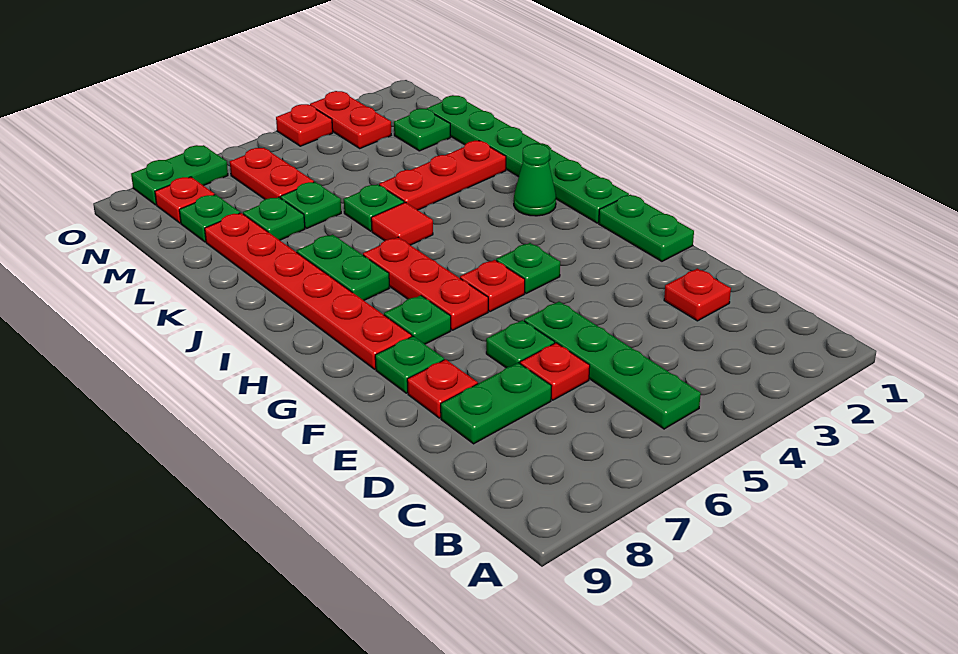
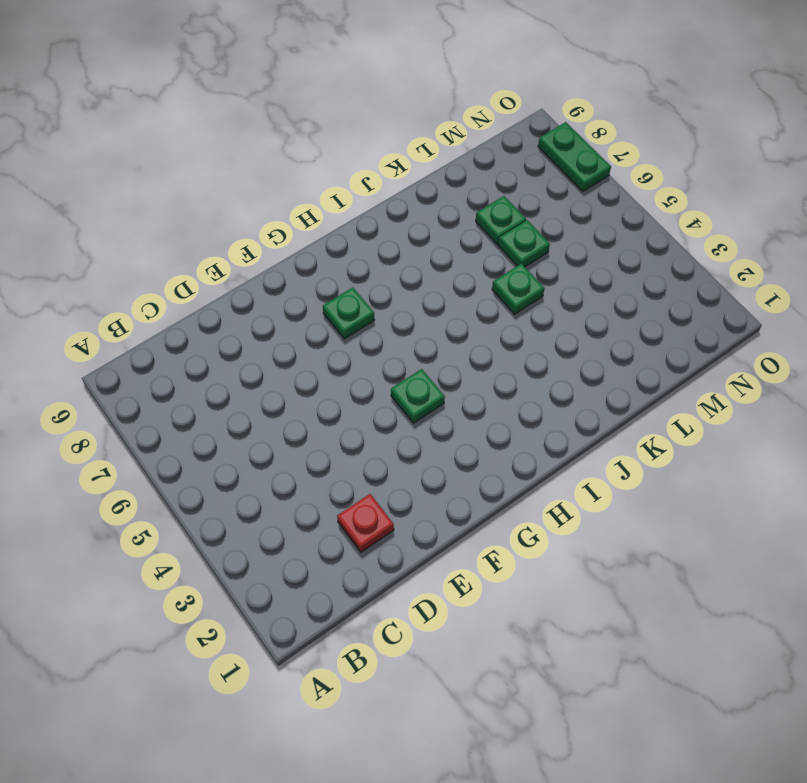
none -> green 1x4 plate [524,302,701,429]
none -> red 1x1 plate [520,343,590,400]
none -> green 1x2 plate [441,363,551,444]

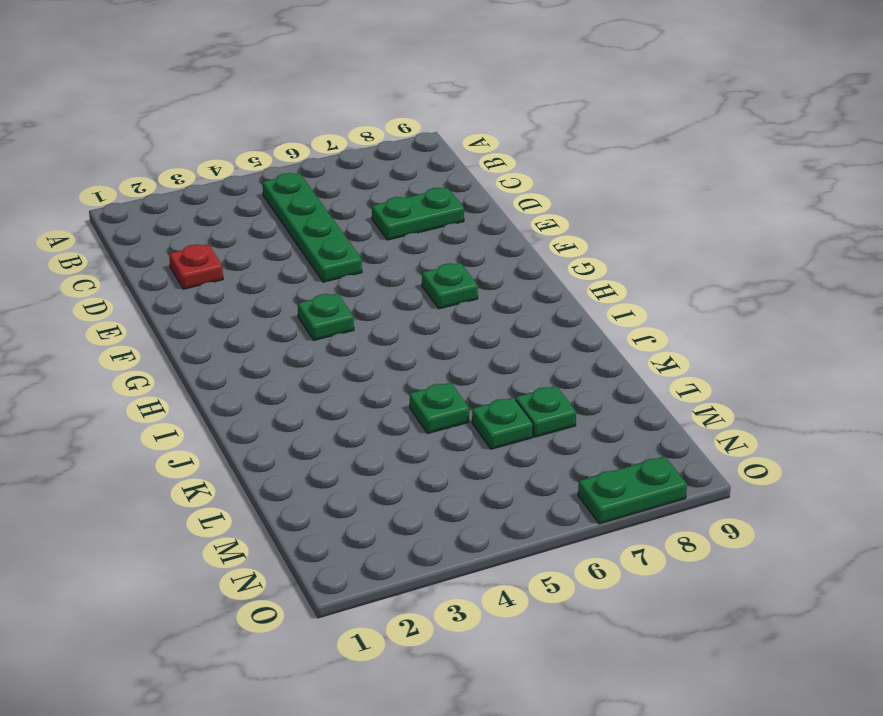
none -> red 1x1 plate [520,343,590,400]
none -> green 1x1 plate [486,320,555,368]
none -> red 1x1 plate [407,359,478,418]

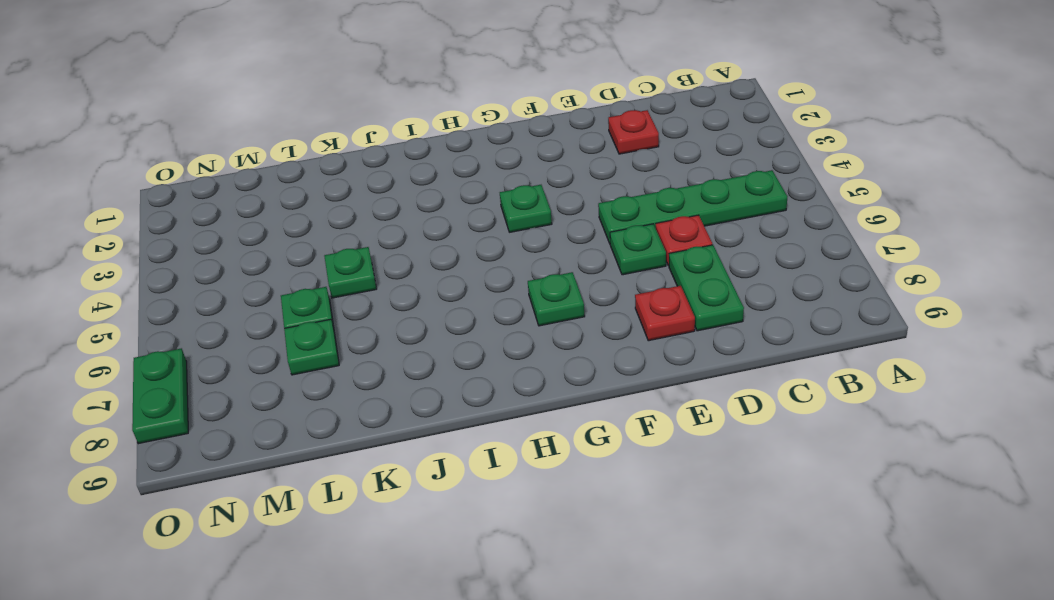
none -> green 1x2 plate [599,195,694,261]
none -> green 1x1 plate [375,336,444,393]
none -> red 1x1 plate [460,260,525,312]

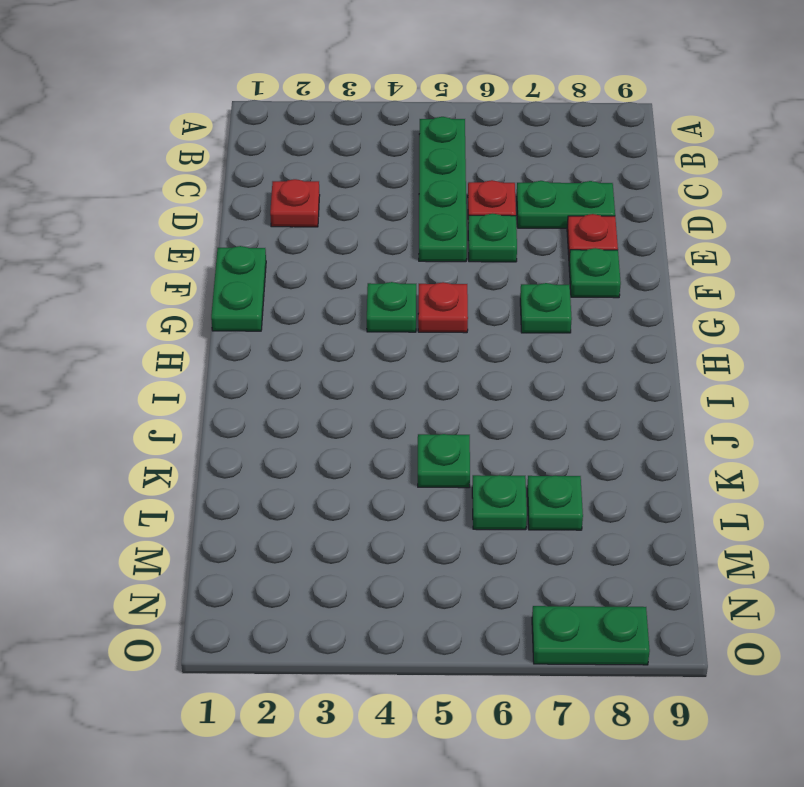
none -> red 1x3 plate [363,237,488,330]
none -> red 1x6 plate [205,213,412,369]
none -> green 1x6 plate [427,95,629,223]

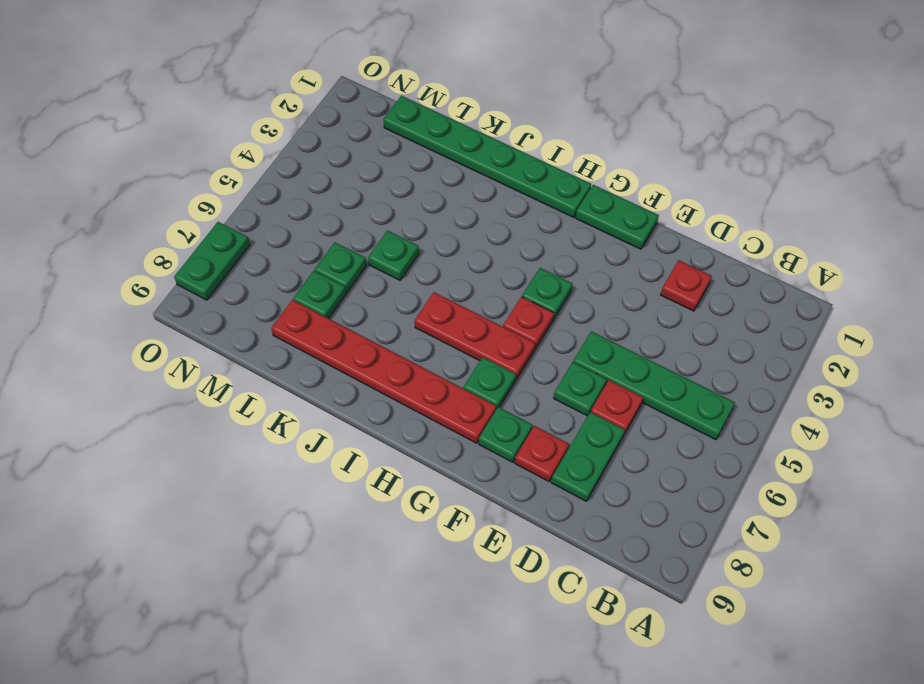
none -> green 1x1 cone [514,144,556,216]
none -> green 1x2 plate [297,234,389,300]
none -> red 1x1 tile [371,202,433,245]

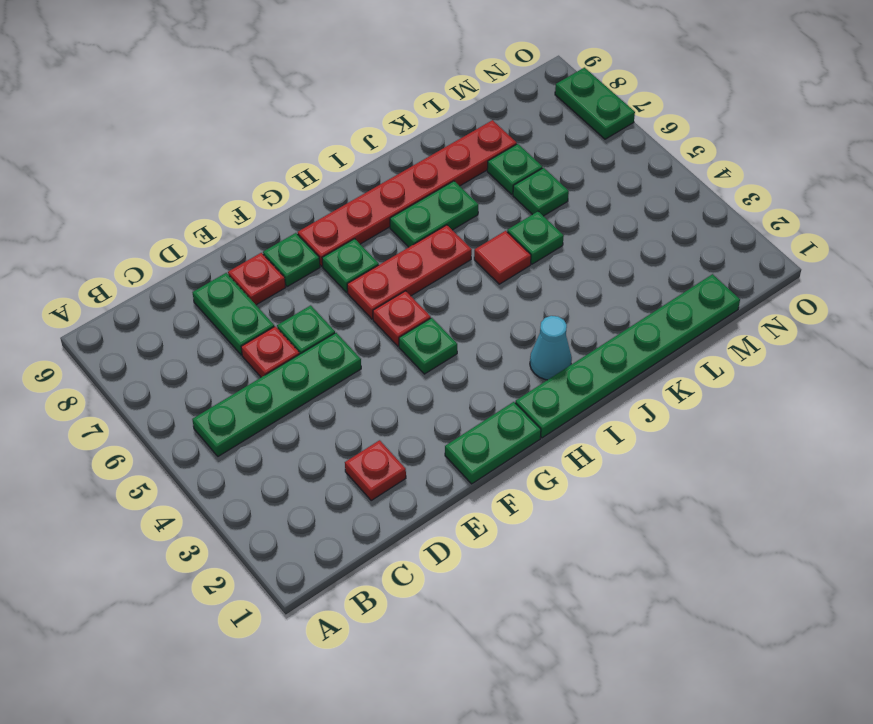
cyan 1x1 cone [530,316,572,380] -> green 1x1 cone [514,144,556,216]
none -> red 1x3 plate [379,141,506,210]
none -> green 1x1 plate [394,109,451,151]
none -> red 1x2 plate [230,148,314,199]

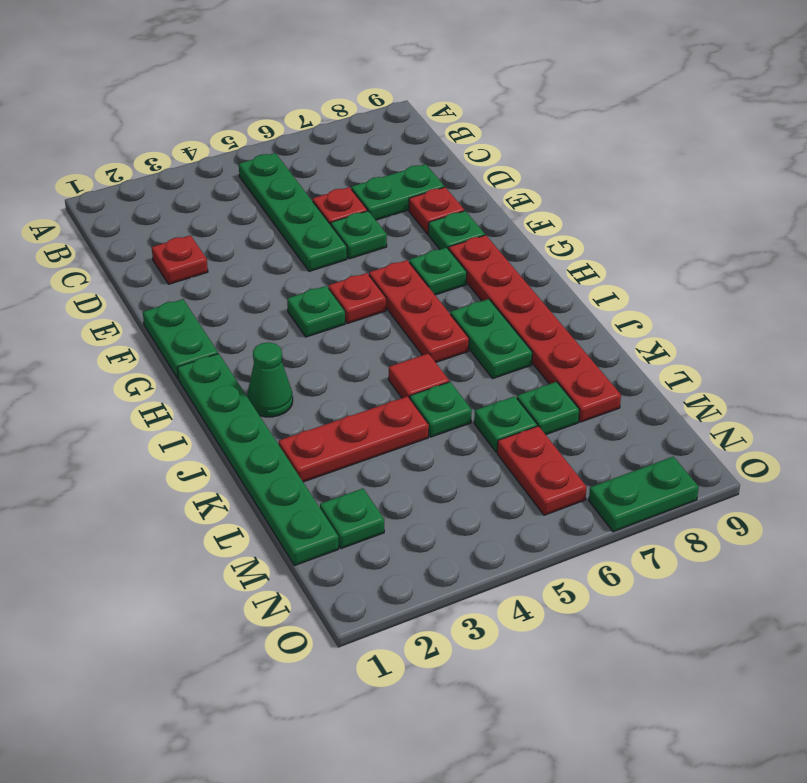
none -> green 1x1 plate [179,195,240,242]
none -> red 1x2 plate [310,91,391,148]
none -> red 1x1 plate [155,177,215,223]

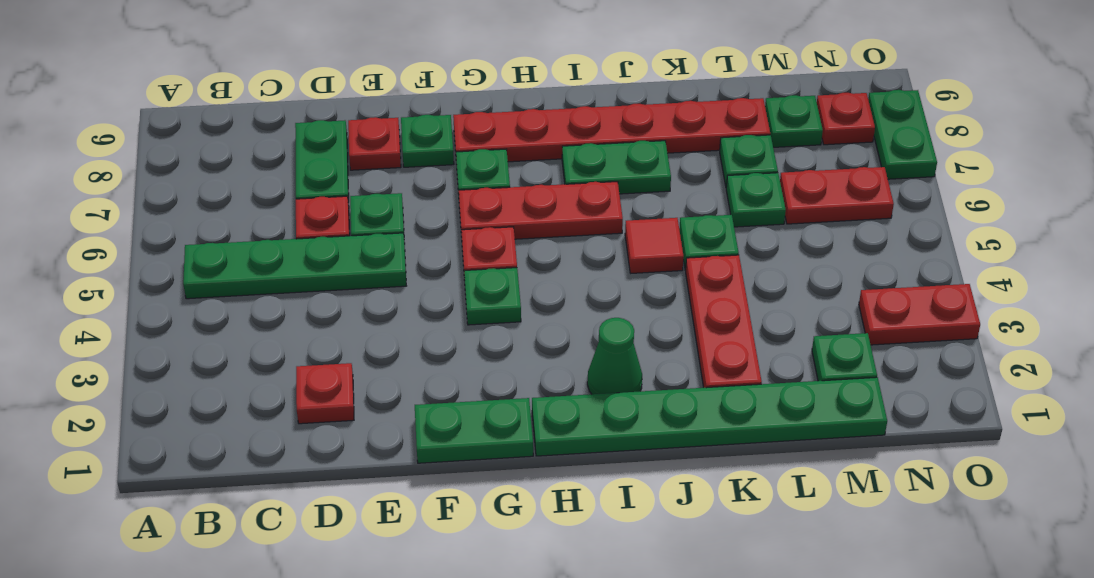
none -> red 1x1 plate [276,104,333,146]

